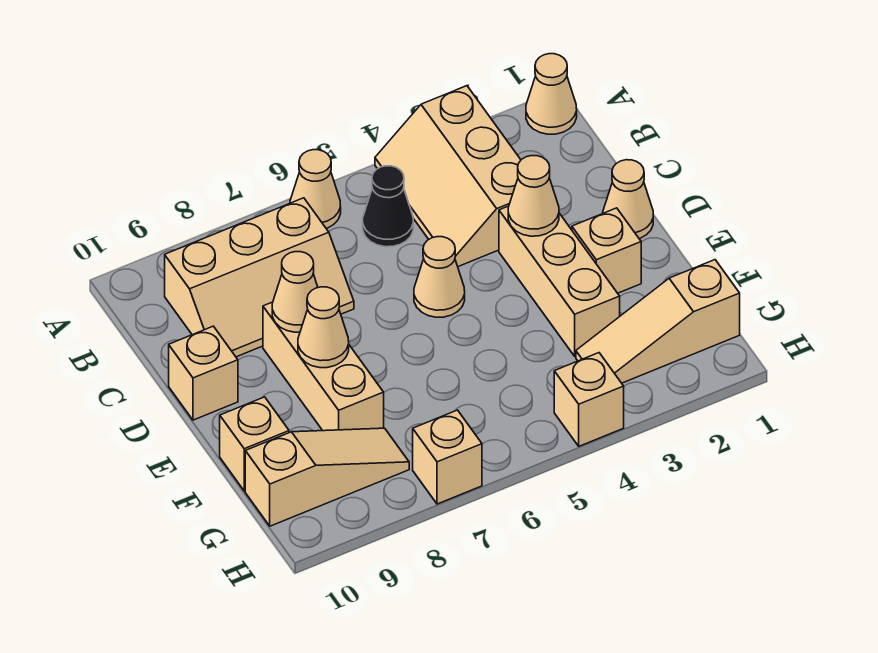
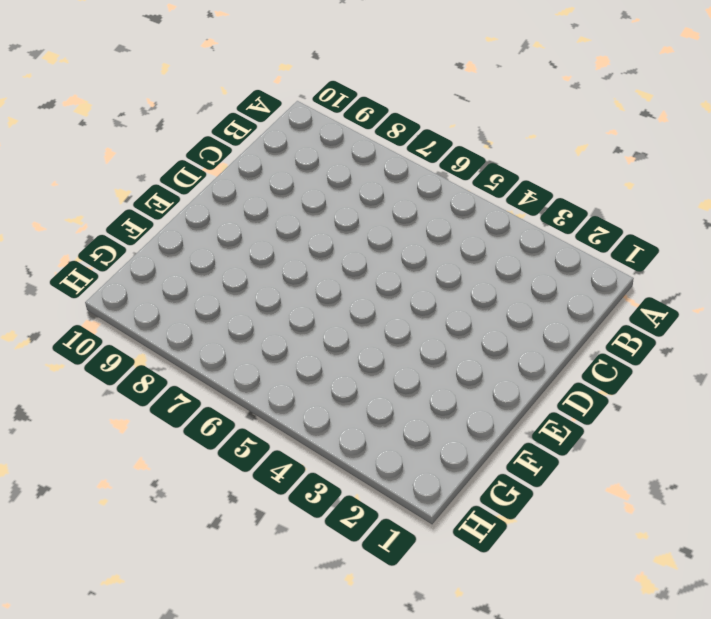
none -> tan 1x1 cone [526,54,577,134]
none -> tan 2x3 slope [375,86,521,267]
none -> tan 1x1 cone [290,150,341,228]

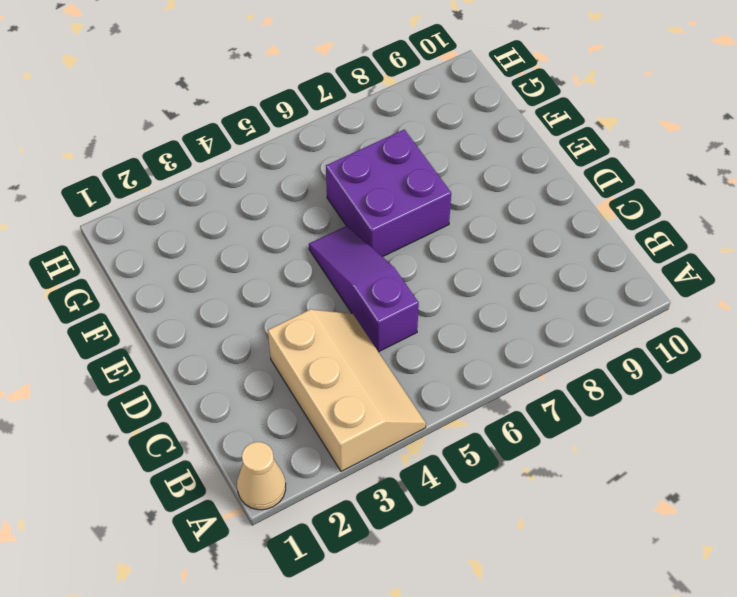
purple 1x3 slope [309,226,419,352] -> tan 1x1 cone [414,237,465,317]
purple 2x2 brick [326,129,451,257] -> none
none -> tan 1x1 cone [290,150,341,228]
none -> black 1x1 cone [363,166,413,247]
none -> tan 2x3 slope [165,198,354,357]

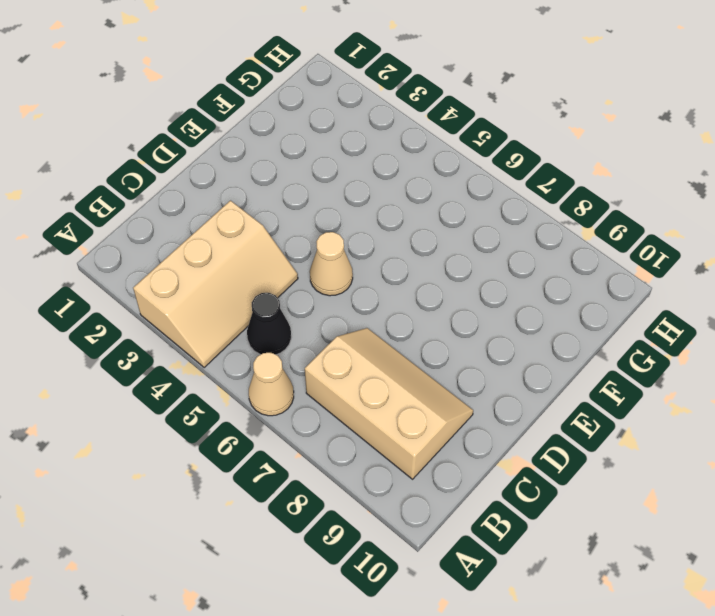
none -> tan 1x1 cone [526,54,577,134]
none -> tan 1x1 cone [603,160,653,239]
none -> tan 1x3 brick [499,206,620,356]

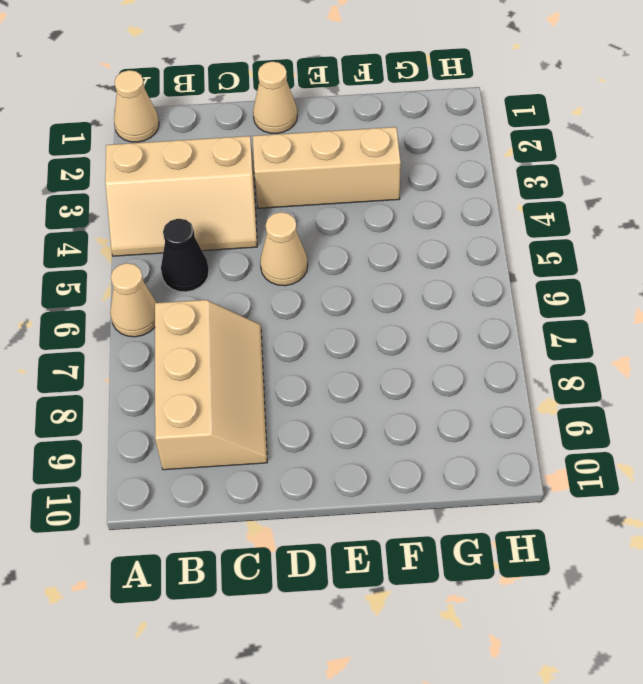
none -> tan 1x3 brick [263,302,384,431]
none -> tan 1x1 brick [169,326,238,420]
none -> tan 1x1 brick [572,208,641,293]

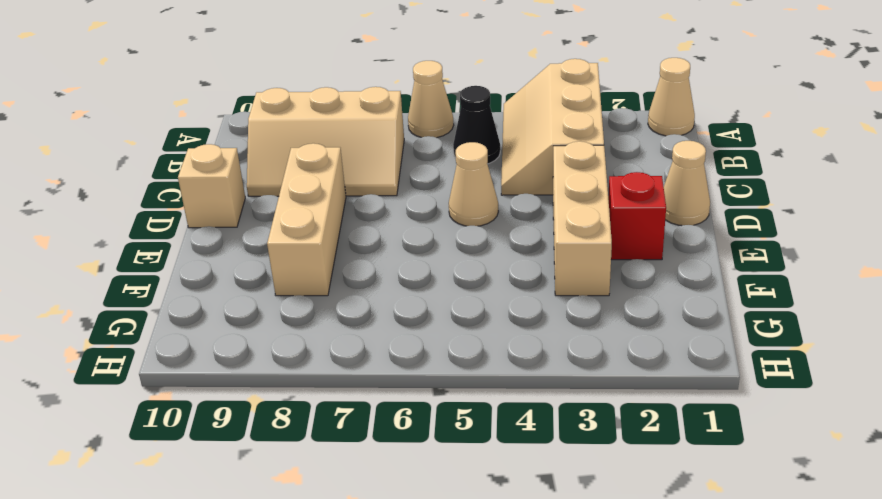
red 1x1 brick [608,172,666,260] -> tan 1x1 brick [572,208,641,293]
none -> tan 1x1 brick [220,397,289,491]
none -> tan 1x3 slope [576,260,740,383]
none -> tan 1x3 slope [245,428,409,526]

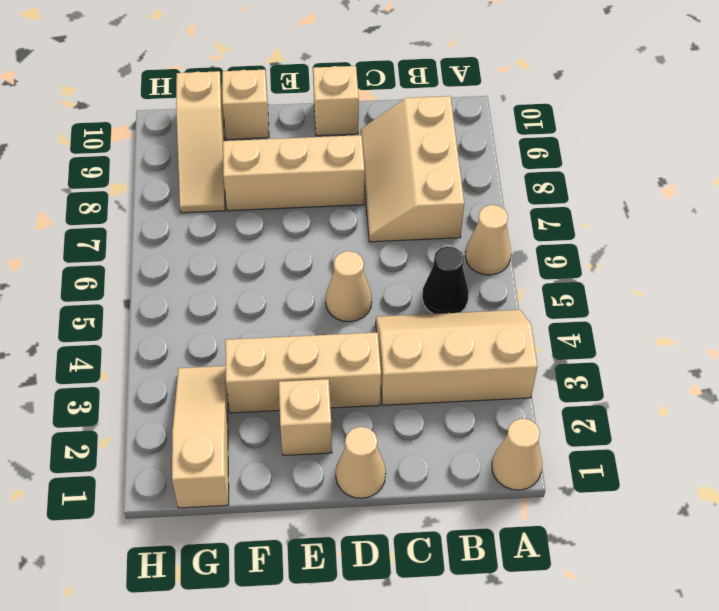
none -> tan 1x1 brick [554,353,624,446]
none -> tan 1x1 brick [413,410,482,504]
none -> tan 1x1 cone [508,156,559,236]

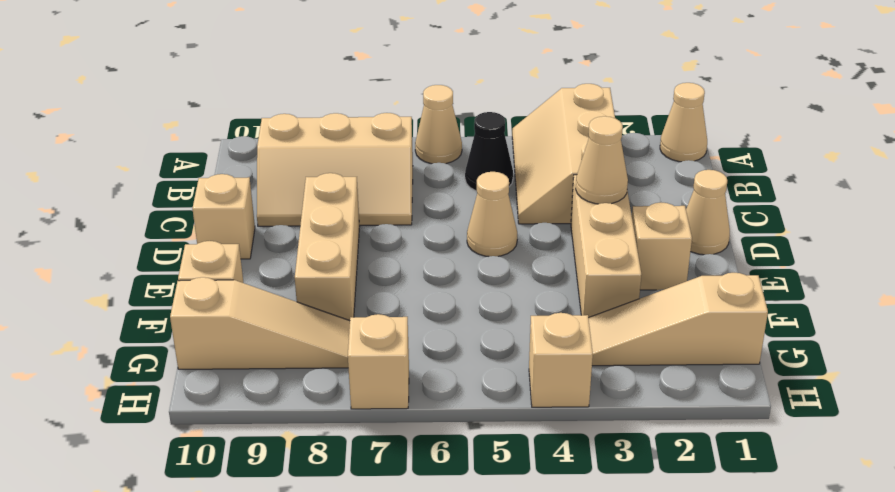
none -> tan 1x1 cone [272,252,318,332]
none -> tan 1x1 cone [298,287,349,368]

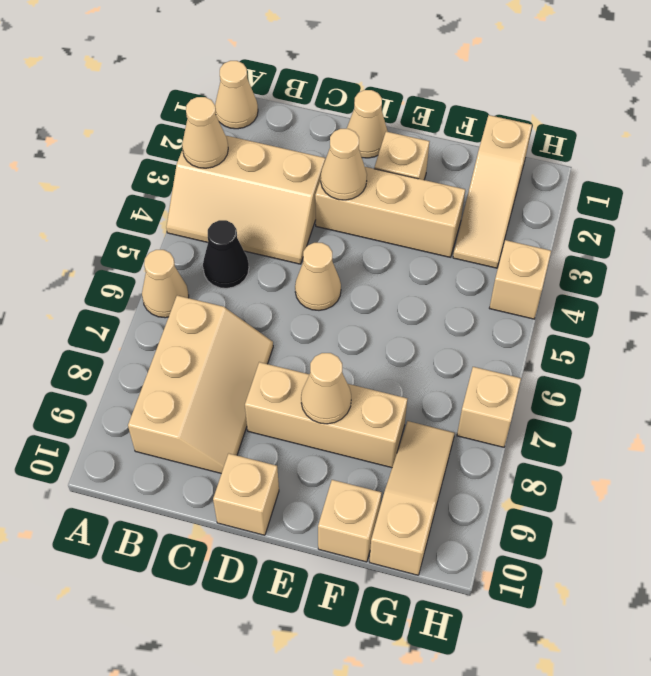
tan 1x1 cone [182,97,228,168] -> tan 1x1 cone moved to [272,252,318,332]

